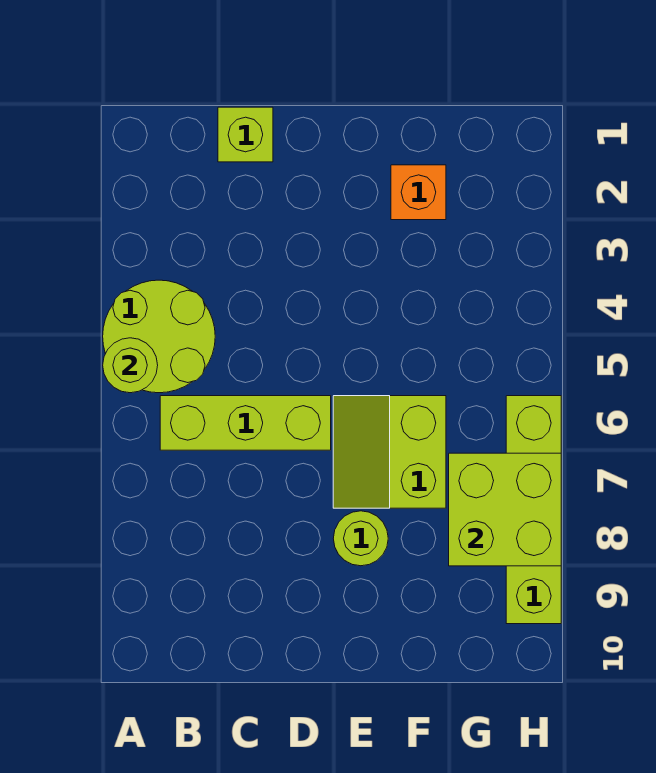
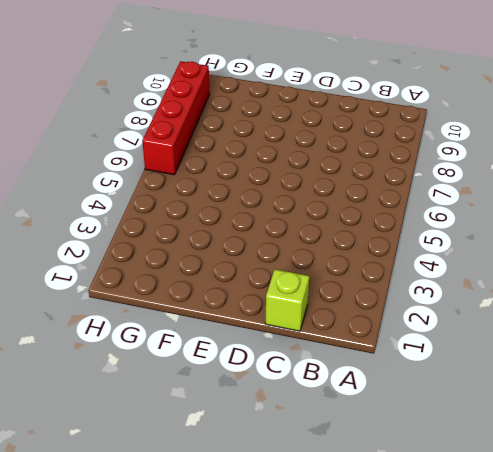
red 1x4 brick [142,61,210,175] -> lime 1x4 brick [506,396,561,624]
none -> lime 2x2 round brick [103,280,215,393]
none -> lime 1x3 brick [160,396,331,450]

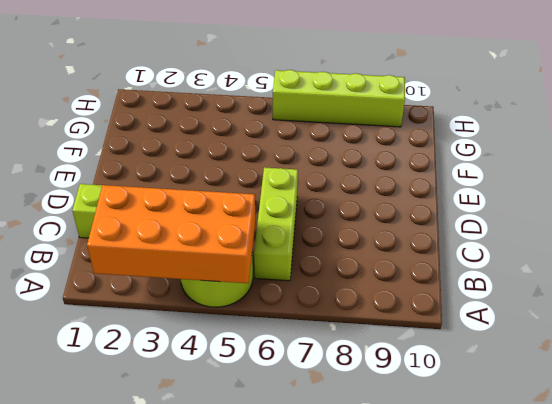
orange 2x4 brick [87,185,256,283] -> lime 1x1 round brick [103,338,158,393]
none -> lime 2x2 slope [333,396,446,508]
none -> lime 1x1 round brick [333,511,388,566]

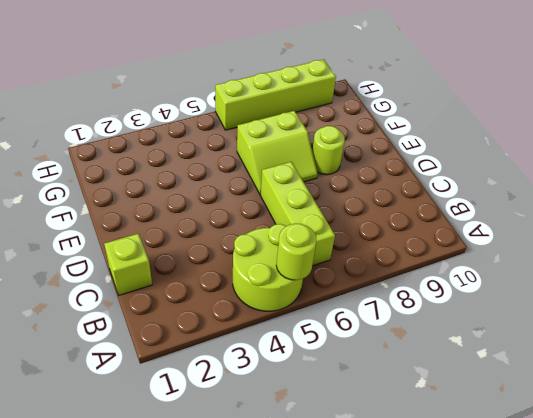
none -> orange 1x1 brick [391,165,446,220]
none -> lime 2x2 brick [449,453,561,566]

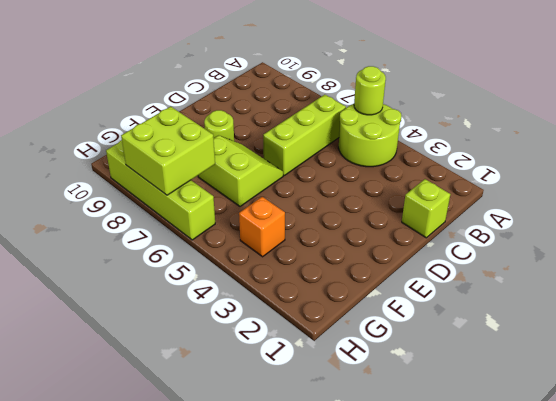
orange 1x1 brick [239,197,285,257] -> orange 1x1 brick moved to [391,165,446,220]

